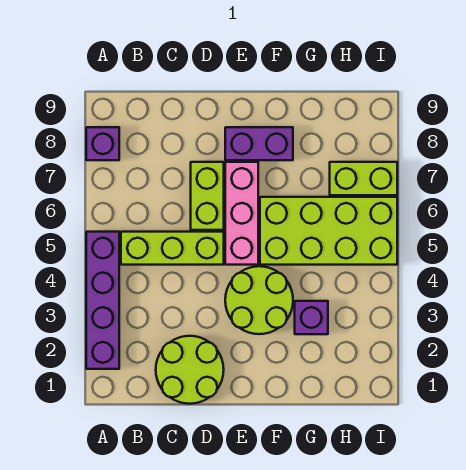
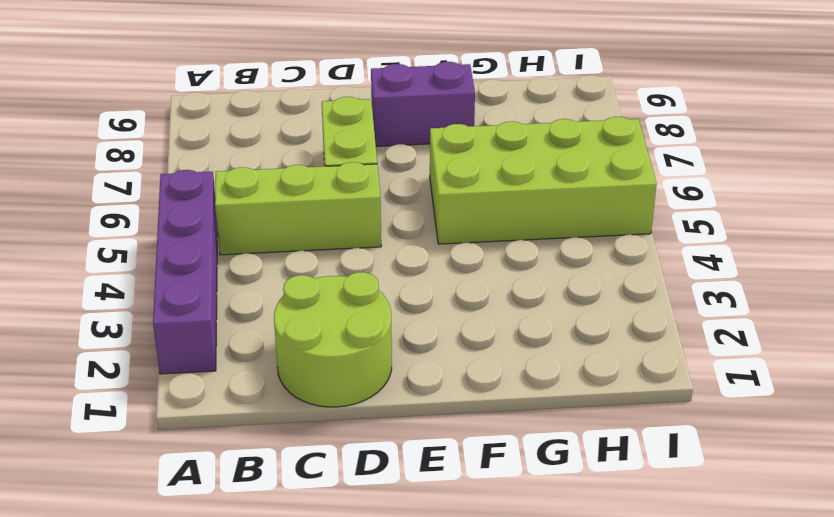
none -> purple 1x1 brick [86,127,119,160]
none -> lime 2x2 round brick [225,266,293,334]

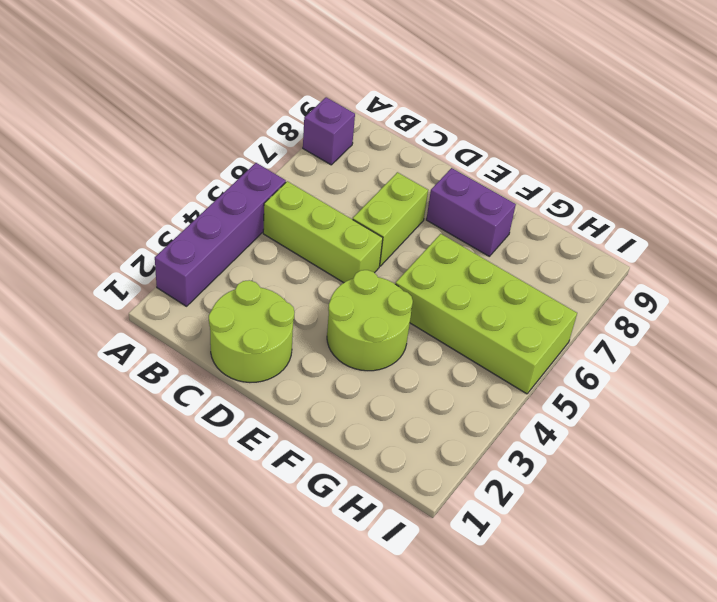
none -> pink 1x3 brick [225,162,258,265]
none -> purple 1x1 brick [295,301,328,334]

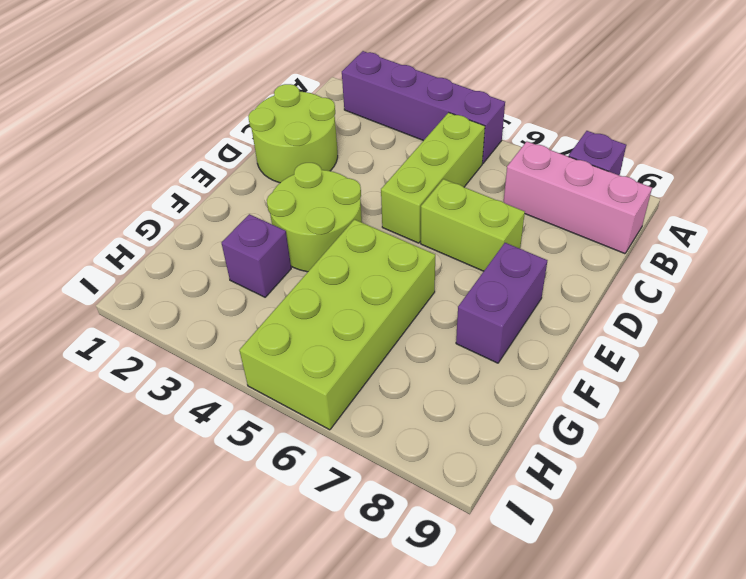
pink 1x3 brick [504,142,652,254] -> pink 1x3 brick moved to [225,162,258,265]
none -> lime 1x2 brick [330,162,397,195]

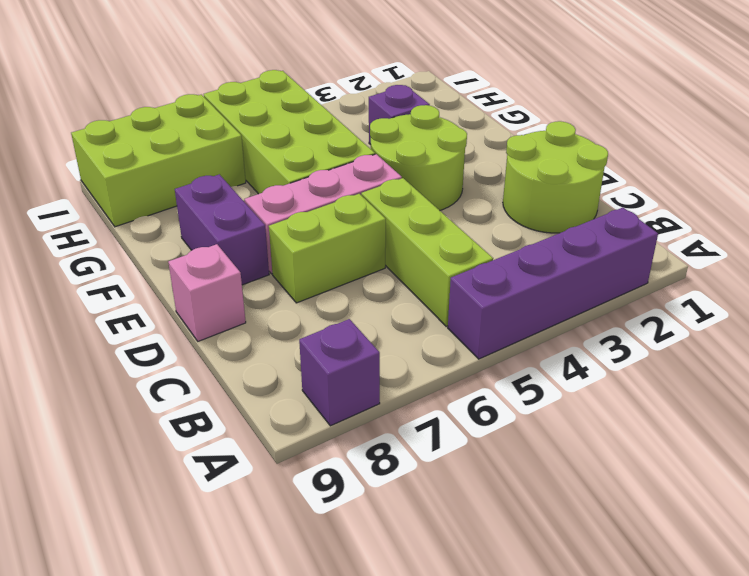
pink 1x1 brick [168,244,246,341] -> none
lime 2x3 brick [71,94,246,227] -> lime 1x2 brick [330,162,397,195]

